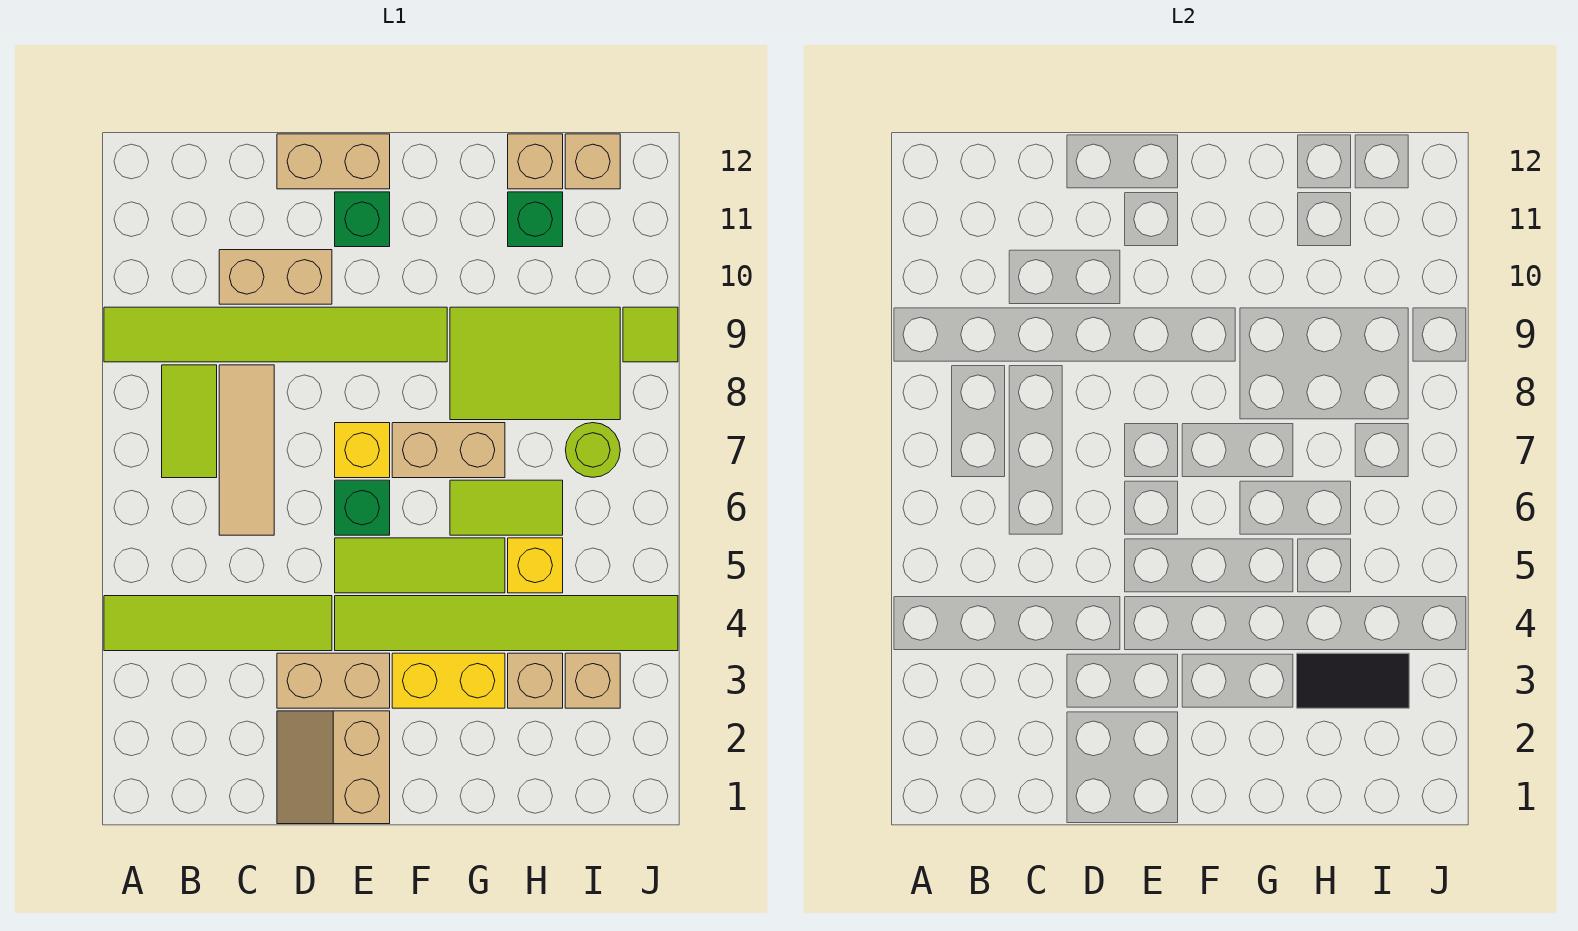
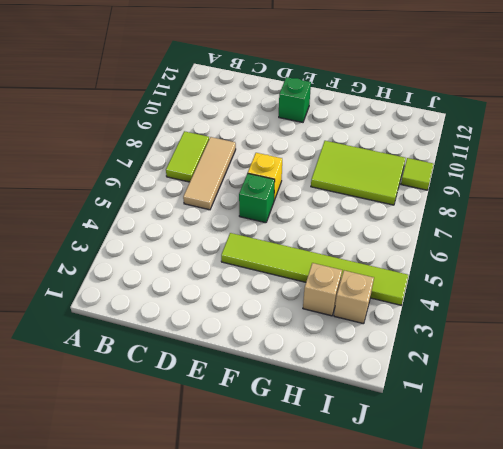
none -> lime 1x4 tile [104,596,332,651]
none -> lime 1x6 tile [104,307,447,362]
none -> tan 1x2 brick [219,250,332,304]

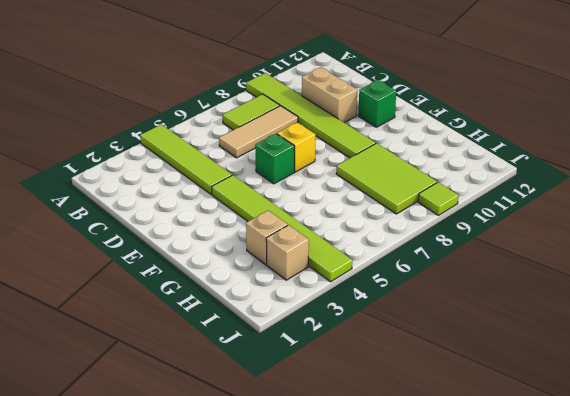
none -> tan 2x2 slope [277,711,390,824]
none -> tan 1x2 brick [277,653,390,708]
none -> tan 1x2 brick [277,134,390,189]

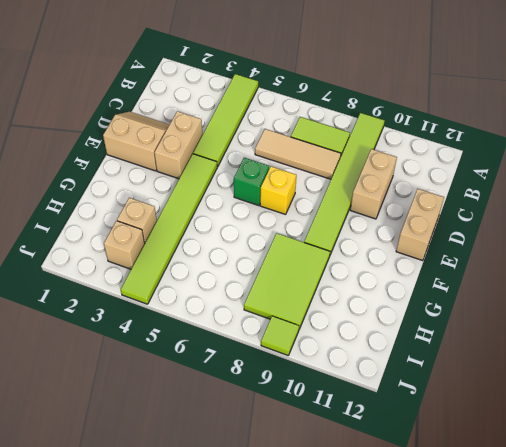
none -> lime 1x3 tile [335,538,505,593]
none -> green 1x1 brick [335,192,390,247]
none -> yellow 1x2 brick [392,653,505,708]

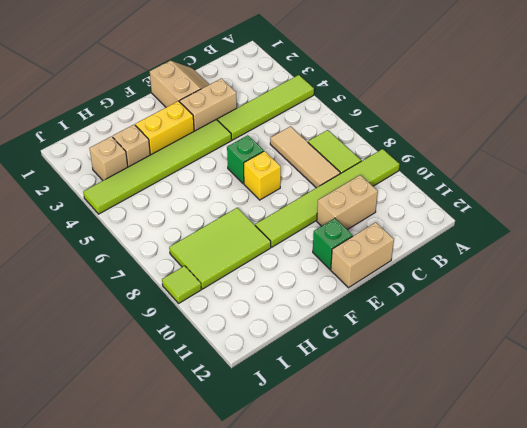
none -> lime 1x3 tile [335,538,505,593]
none -> tan 1x2 brick [392,423,505,478]
none -> lime 1x2 tile [450,480,563,535]

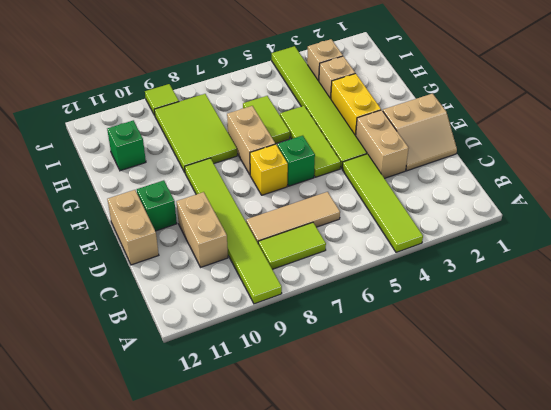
none -> yellow 1x1 brick [508,538,563,593]
none -> tan 1x1 brick [508,134,563,189]
none -> lime 1x1 round brick [566,423,620,477]

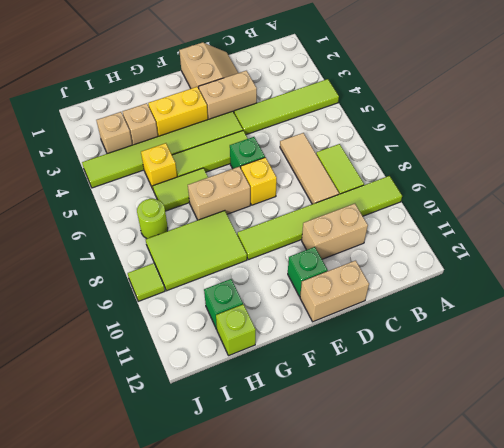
lime 1x1 brick [216,304,256,356] -> tan 1x1 brick [508,134,563,189]
none -> tan 1x1 brick [565,134,620,189]
none -> black 1x2 tile [1297,653,1409,708]

